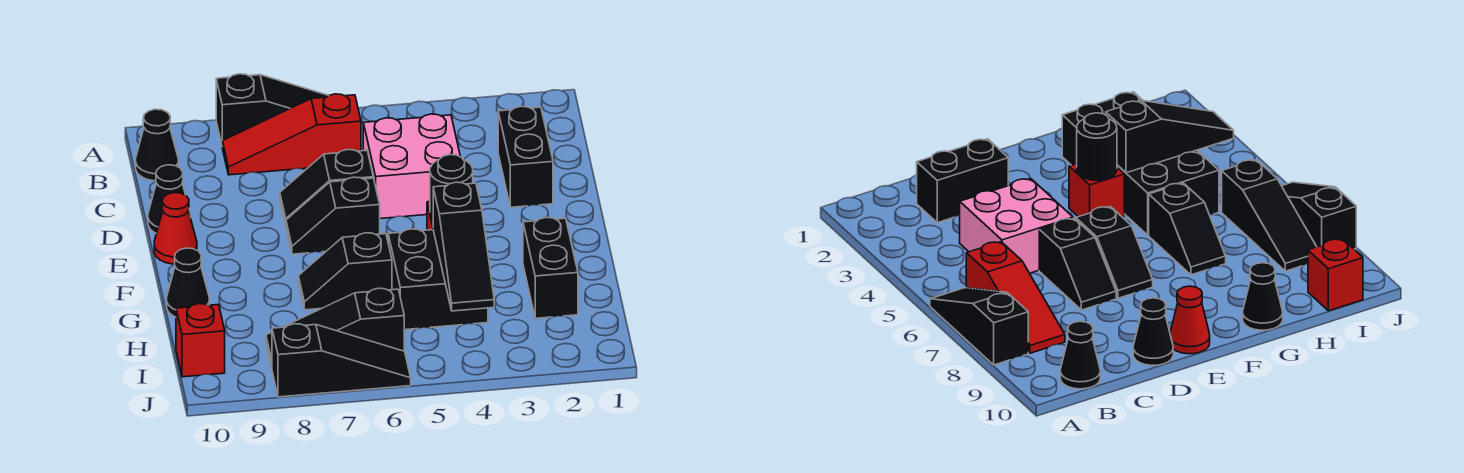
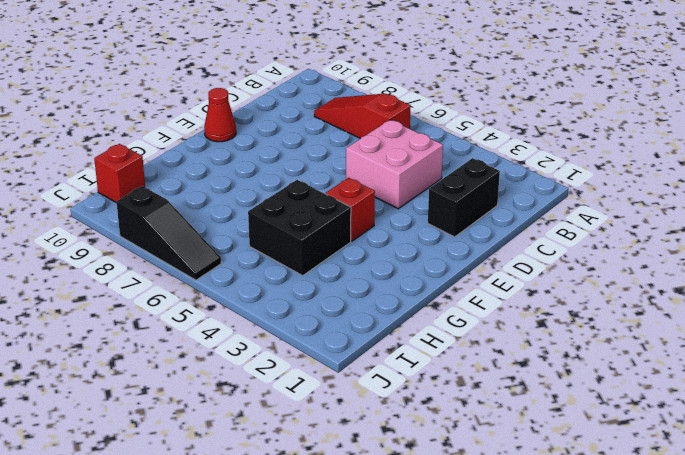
none -> black 1x3 slope [216,74,328,144]
none -> black 1x1 cone [136,109,178,181]
none -> black 1x2 slope [280,150,373,225]

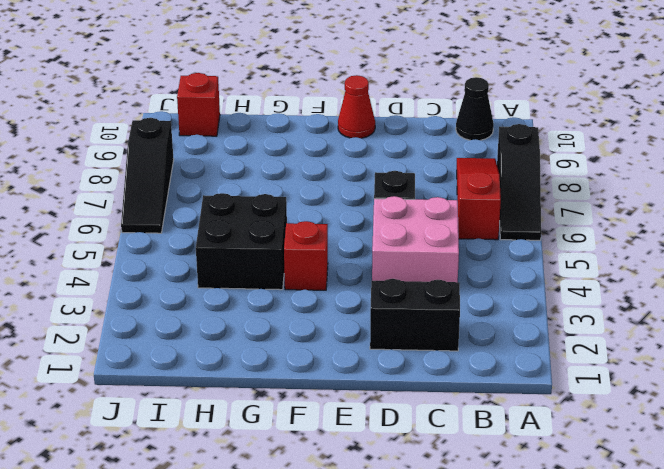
none -> black 1x1 cone [148,165,191,233]
none -> black 1x2 slope [286,177,380,254]
none -> black 1x2 brick [523,217,578,318]

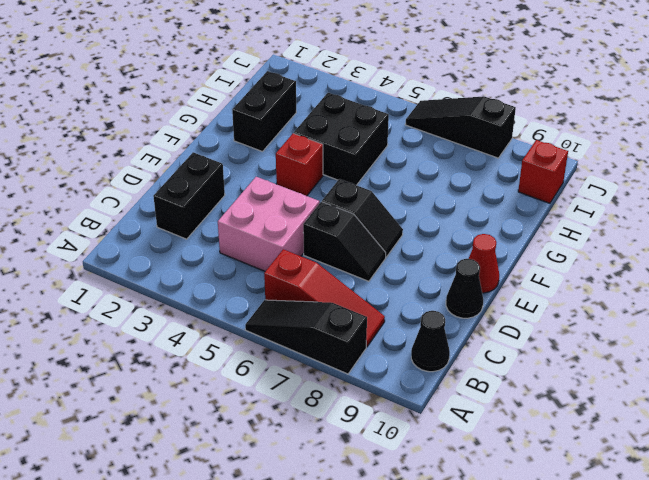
none -> black 1x2 slope [298,233,392,310]
none -> black 1x1 cone [167,248,209,317]
none -> black 1x3 slope [266,288,404,368]

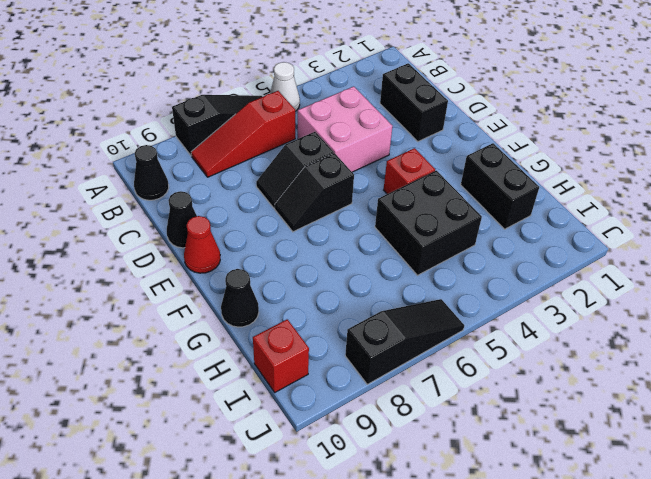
white 1x1 cone [270,62,300,111] -> none
none -> black 1x2 slope [298,233,392,310]
none -> black 1x3 slope [266,288,404,368]
none -> black 1x1 round brick [430,155,473,219]

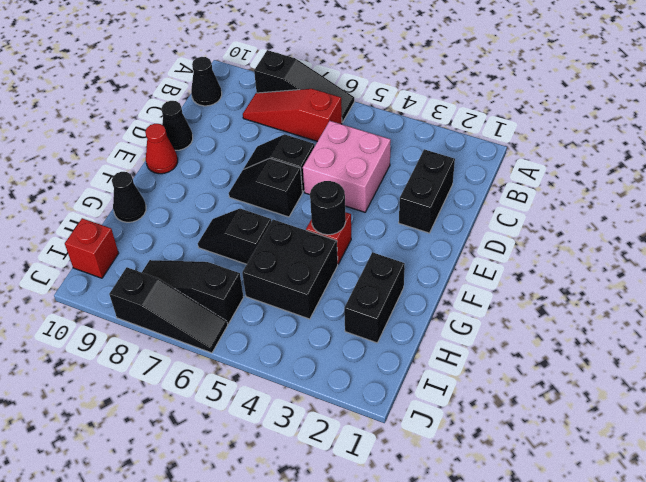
none -> black 1x3 slope [433,182,494,311]

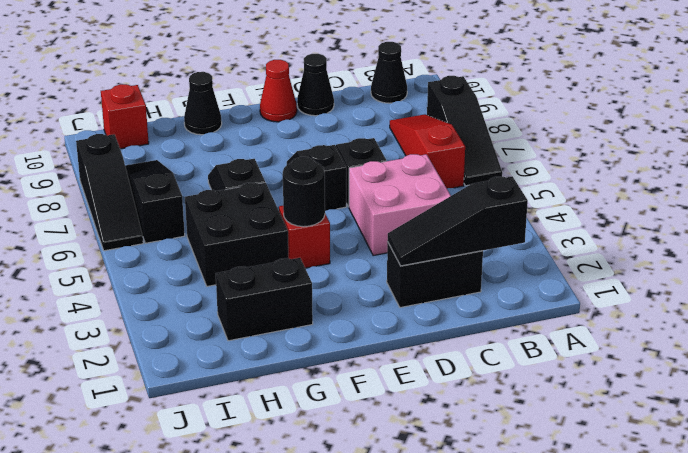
black 1x3 slope [387,176,528,266] -> black 1x3 slope moved to [433,182,494,311]

